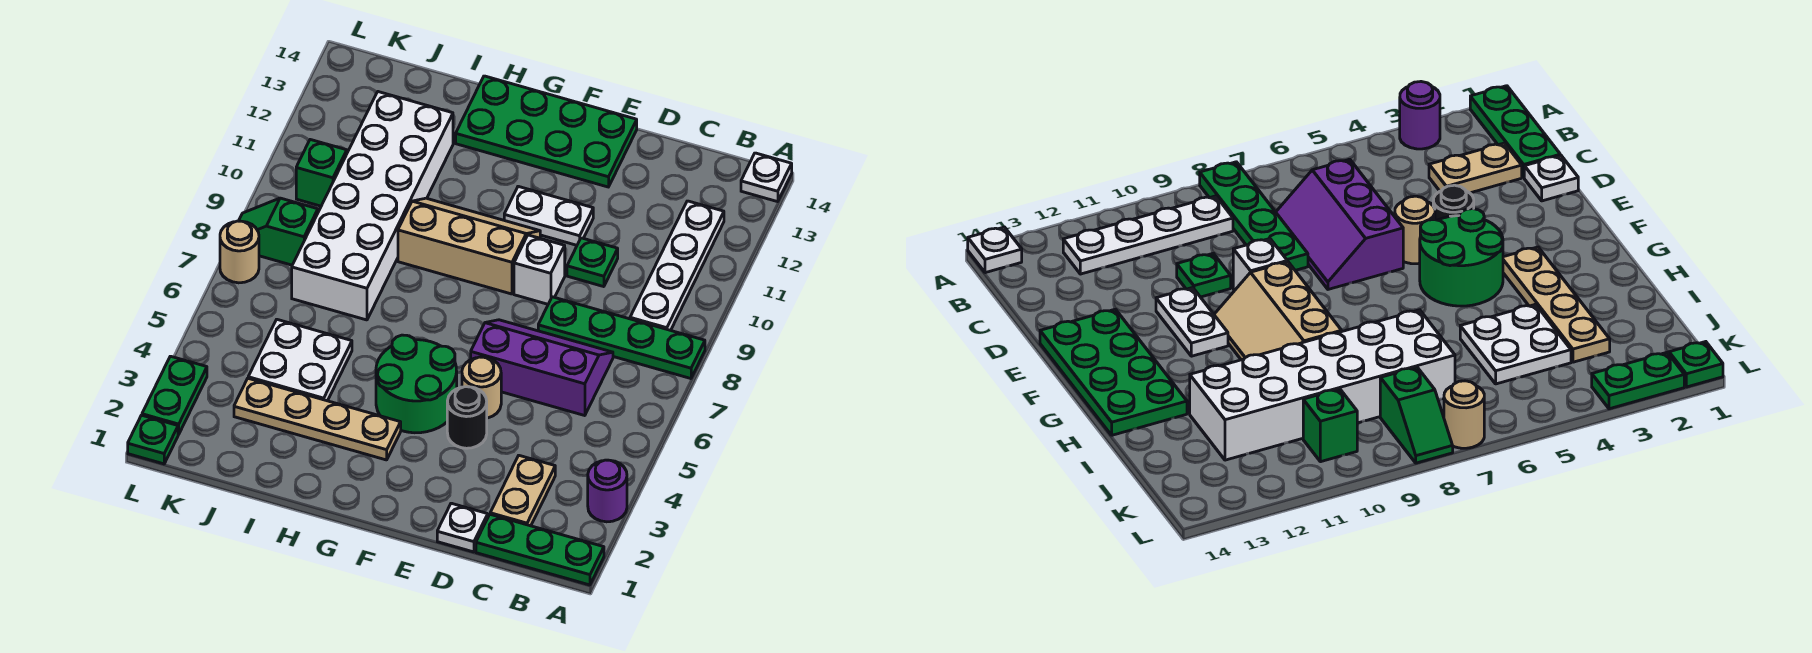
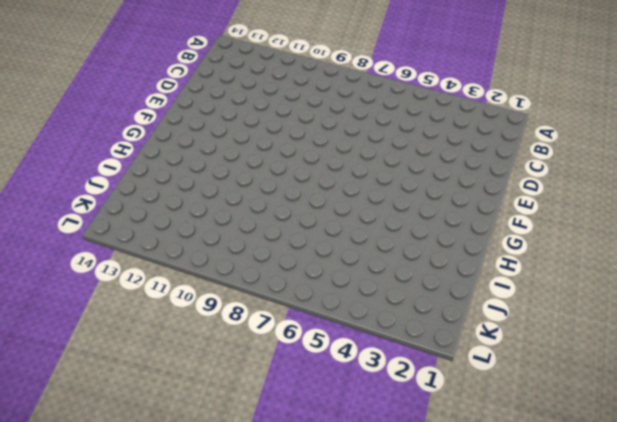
none -> green 1x3 plate [476,514,604,585]
none -> purple 1x1 round brick [588,460,627,522]
none -> green 1x4 plate [538,297,705,379]

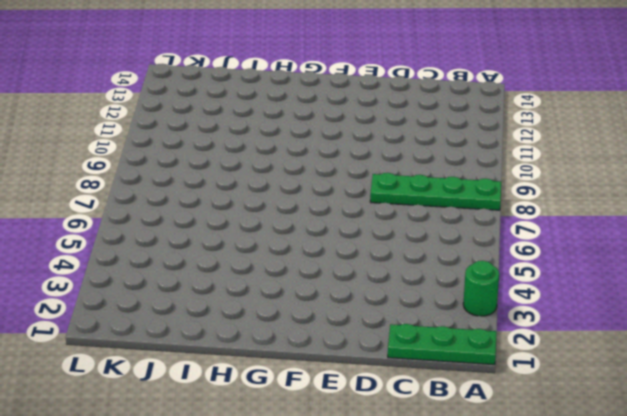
green 1x1 round brick [463,261,499,316] -> purple 1x1 round brick [588,460,627,522]
none -> white 1x1 plate [741,153,792,202]
none -> white 1x4 plate [630,201,724,330]
none -> tan 1x2 plate [490,456,555,526]

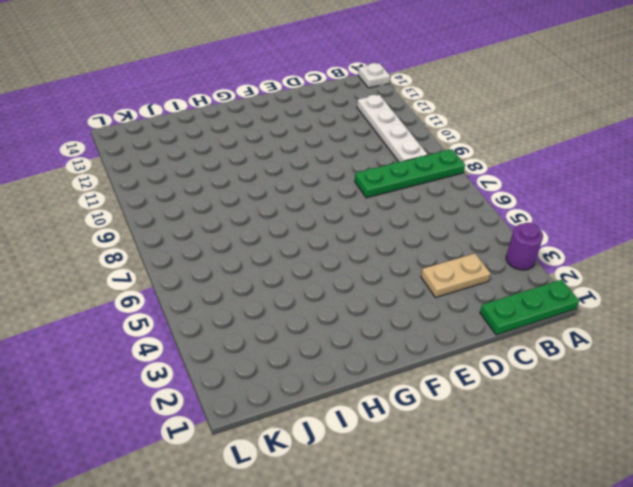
tan 1x2 plate [421,254,491,298] -> tan 1x2 plate turned to [490,456,555,526]
none -> purple 2x3 slope [471,320,613,416]
none -> white 1x1 plate [437,503,488,552]
none -> green 1x1 plate [567,238,618,287]

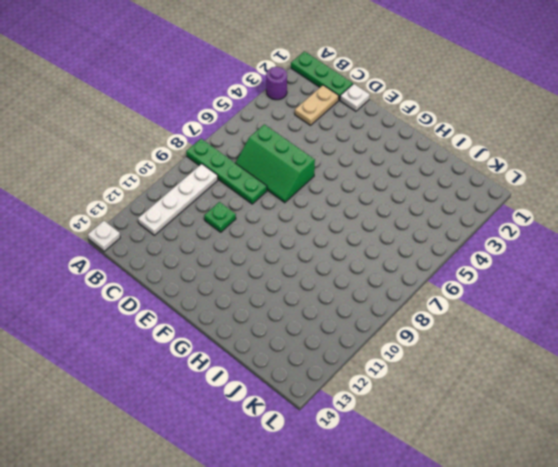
green 2x3 slope [236,124,315,203] -> purple 2x3 slope [471,320,613,416]
none -> black 1x1 round brick [447,387,487,448]
none -> tan 1x1 round brick [462,357,501,418]
none -> white 1x1 brick [514,235,565,304]

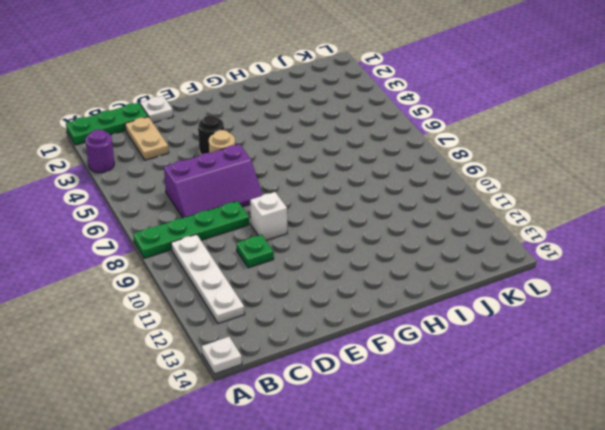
none -> white 1x2 plate [504,186,593,245]
none -> green 2x4 plate [456,76,637,187]
none -> green 2x2 round brick [376,335,457,433]

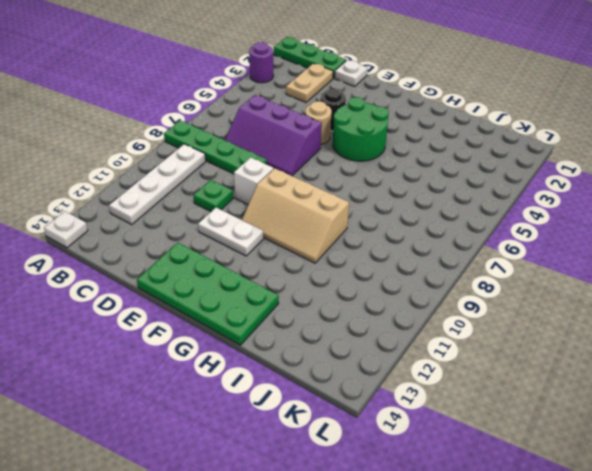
none -> tan 1x4 plate [234,378,401,460]
none -> white 2x2 plate [248,320,352,401]
none -> white 2x6 brick [292,92,453,320]

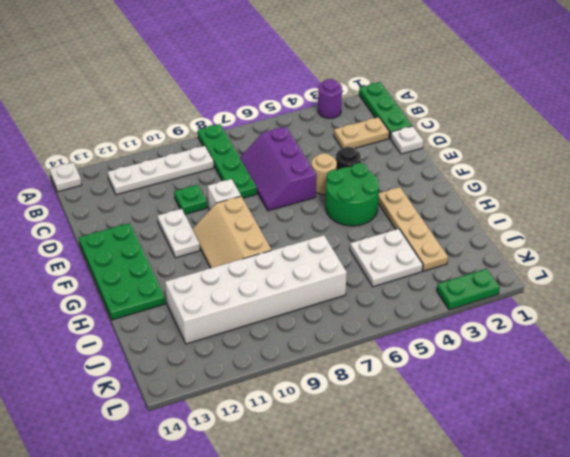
none -> green 1x2 slope [239,198,318,265]
none -> green 1x1 brick [296,140,347,206]
none -> green 1x1 plate [128,415,178,464]

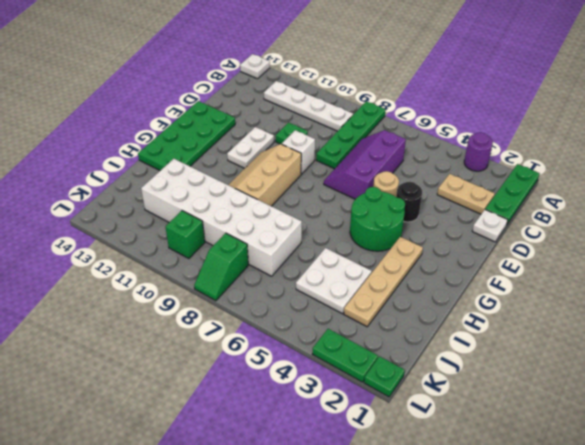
none -> tan 1x1 round brick [220,221,259,283]

